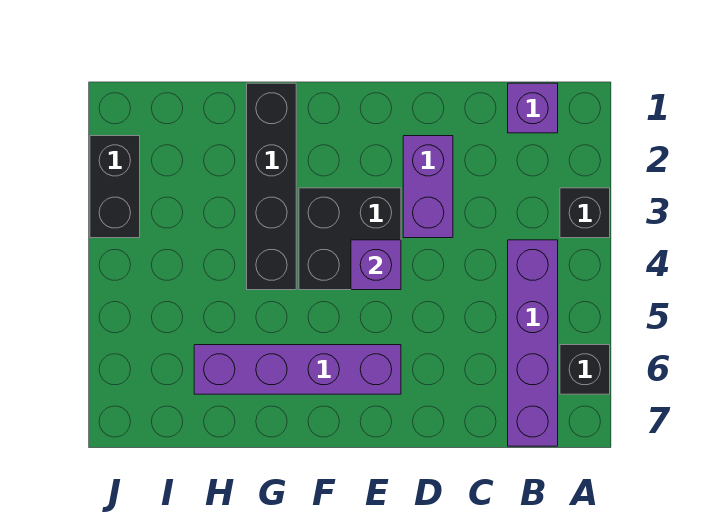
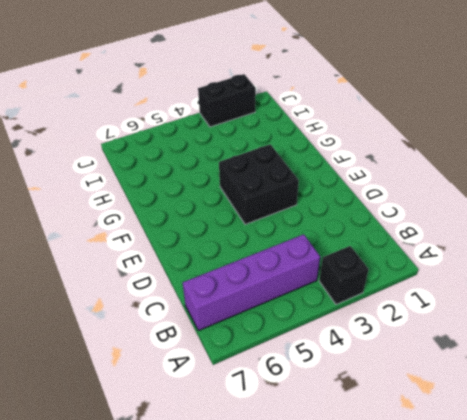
none -> black 1x1 brick [560,345,610,394]
none -> purple 1x1 brick [508,83,558,133]

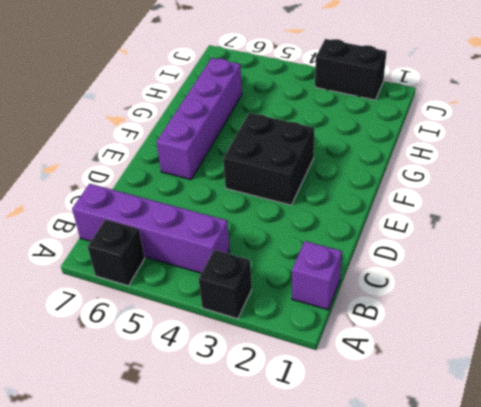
none -> purple 1x2 brick [403,136,453,238]
none -> black 1x4 brick [247,83,296,290]

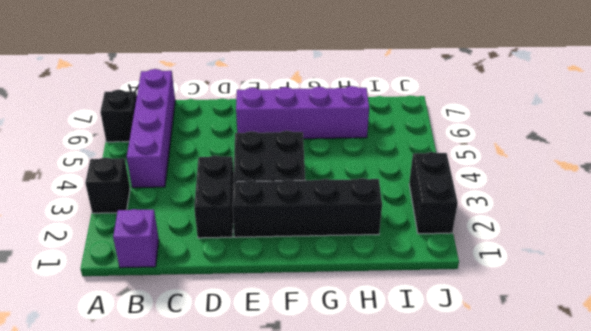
black 1x2 brick [194,156,234,238] -> purple 1x2 brick [403,136,453,238]
black 1x4 brick [232,178,382,237] -> black 1x4 brick turned to [247,83,296,290]
none -> purple 1x1 brick [351,240,401,290]

